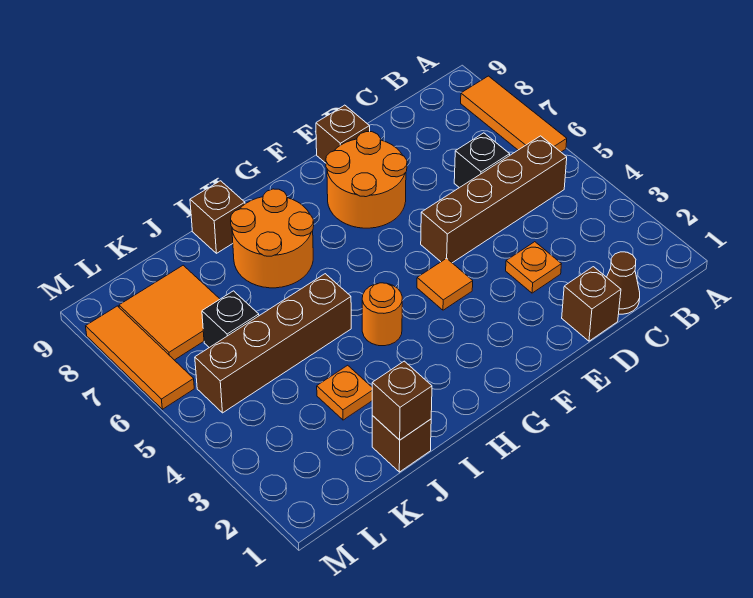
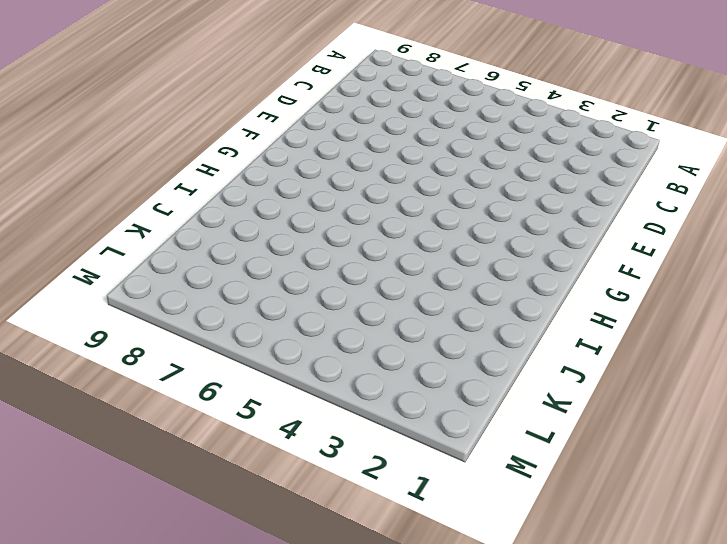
none -> orange 1x3 tile [461,76,567,152]
none -> brown 1x4 brick [421,136,567,263]
none -> brown 1x1 cone [607,252,640,314]

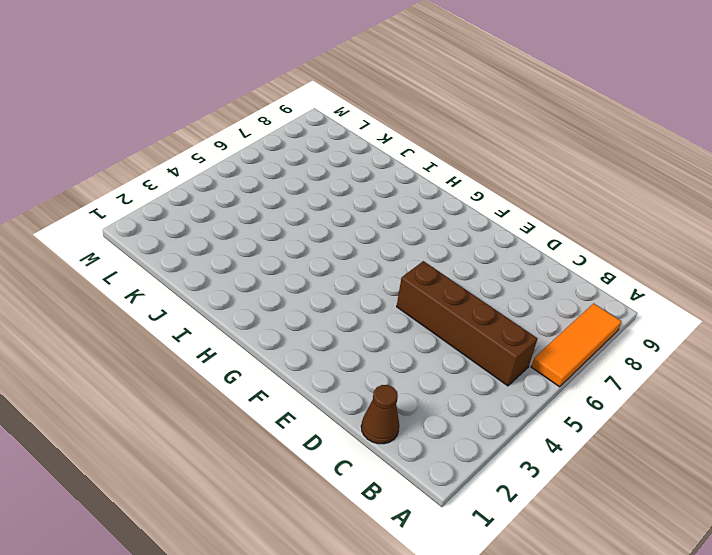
none -> black 1x1 brick [454,133,510,188]
none -> brown 1x1 brick [562,267,621,341]
none -> orange 1x1 plate [506,242,561,293]

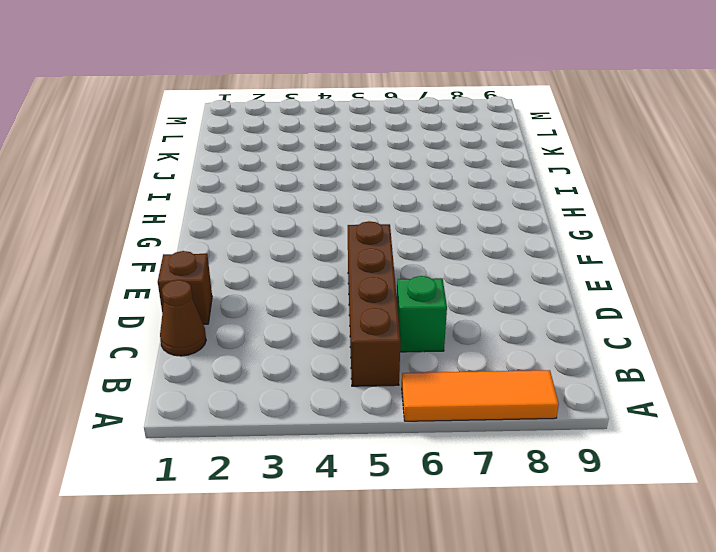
green 1x1 brick [397,276,447,352] -> black 1x1 brick [454,133,510,188]
none -> orange 1x1 plate [506,242,561,293]
none -> orange 2x2 round brick [326,132,407,228]
none -> brown 1x1 brick [316,105,370,163]

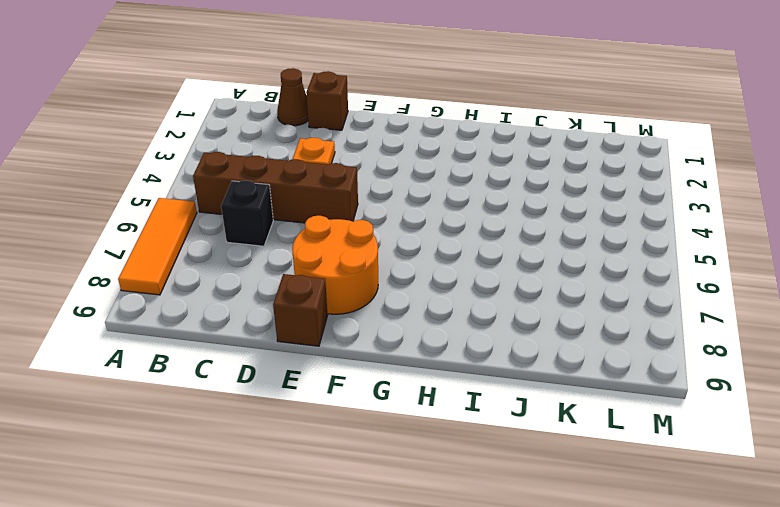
none -> orange 1x1 tile [417,258,473,310]
none -> orange 1x1 round brick [362,283,402,346]
none -> orange 2x2 round brick [231,189,314,288]

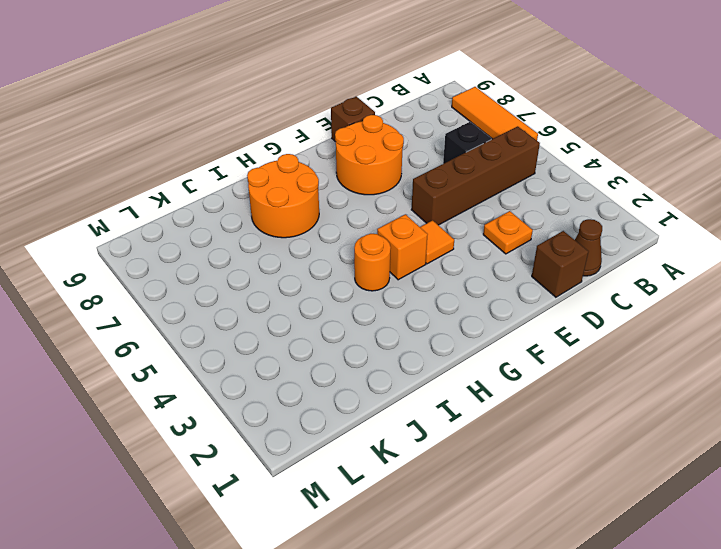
orange 1x1 brick [377,214,428,280] -> none
none -> brown 1x4 brick [195,274,351,413]
none -> brown 1x1 brick [190,181,245,253]
none -> brown 1x1 brick [372,416,431,472]

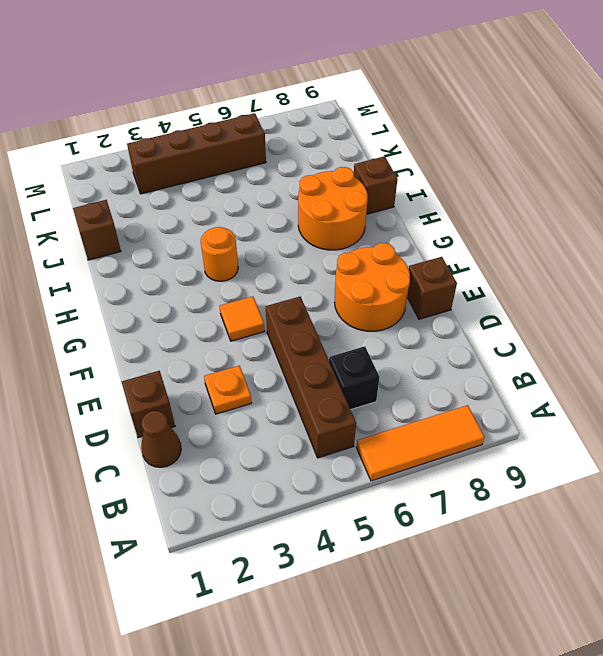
brown 1x4 brick [127,113,266,194] -> brown 1x4 brick turned to [195,274,351,413]
none -> orange 1x1 plate [317,365,372,420]
none -> black 1x1 brick [202,291,259,348]
none -> orange 2x2 tile [119,265,220,360]

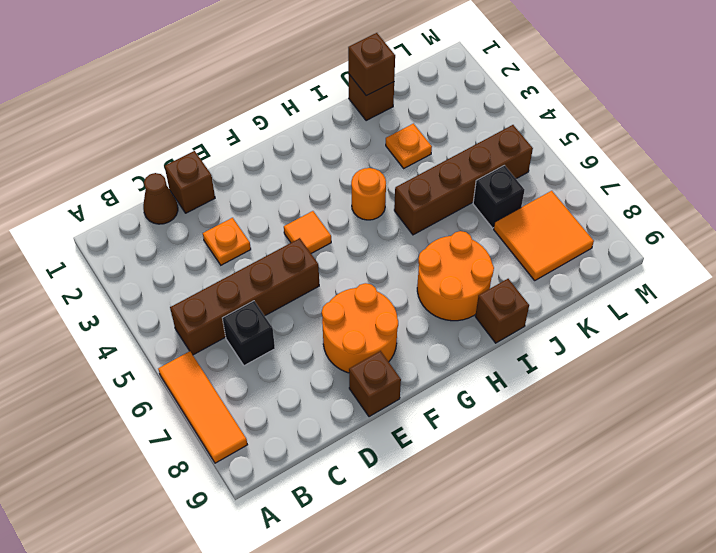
none -> orange 1x3 tile [86,306,194,409]

